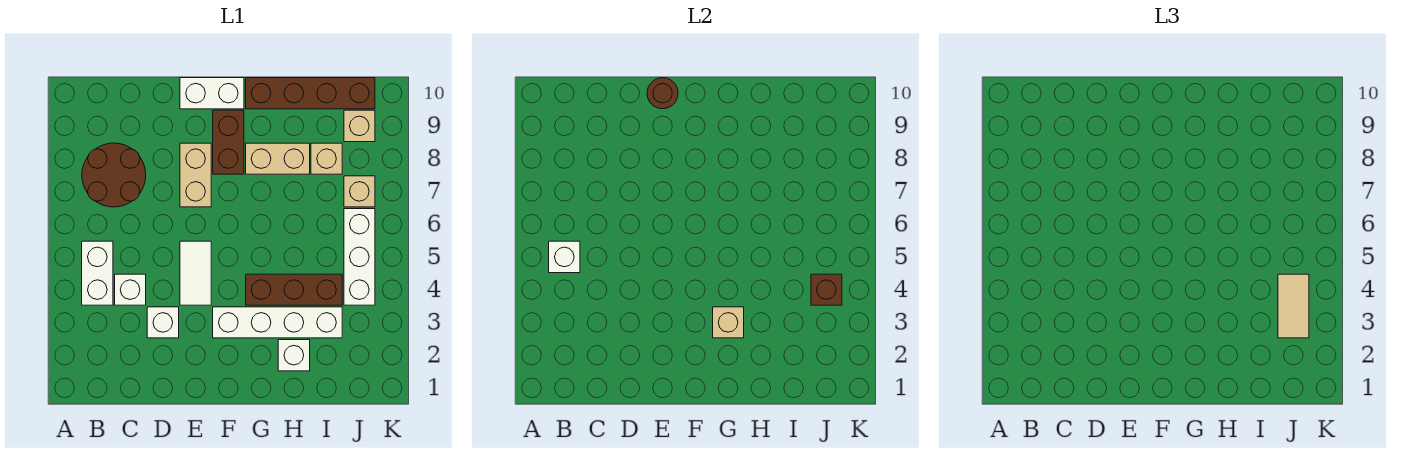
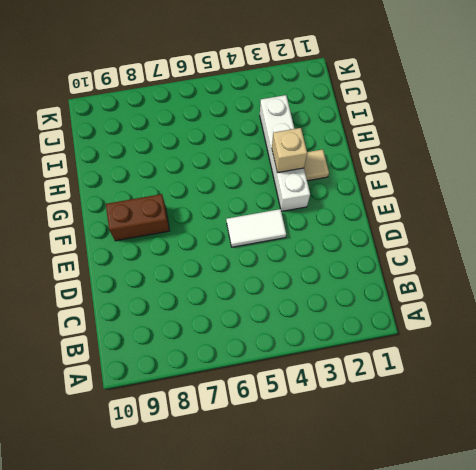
tan 1x1 tile [304,149,329,181] -> none
none -> white 1x2 brick [82,241,113,305]
none -> brown 2x2 round brick [82,143,146,207]
none -> white 1x1 brick [115,274,146,305]

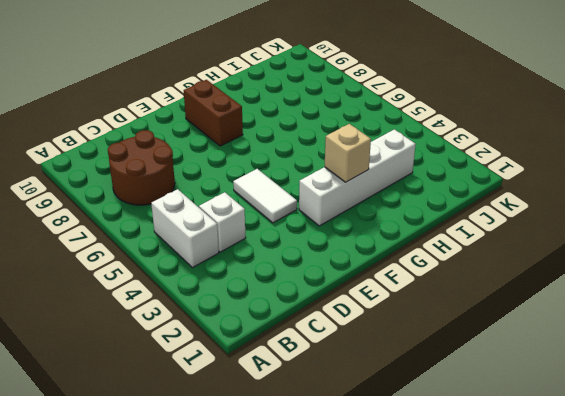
none -> white 1x1 brick [147,307,179,338]
none -> tan 1x2 brick [180,143,211,207]
none -> white 1x2 brick [180,78,244,109]

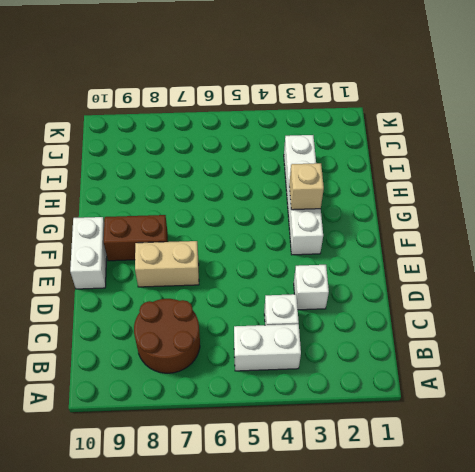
none -> white 1x2 tile [180,241,211,305]
none -> brown 1x3 brick [246,274,342,305]
none -> tan 1x2 brick [246,143,310,174]

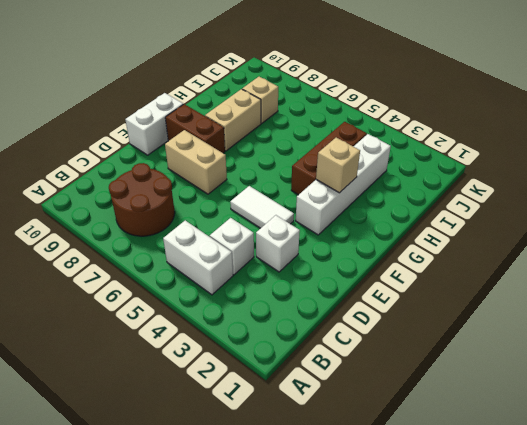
none -> brown 1x4 brick [246,78,375,109]
none -> white 1x1 brick [278,340,310,371]
none -> white 1x3 brick [344,209,375,305]

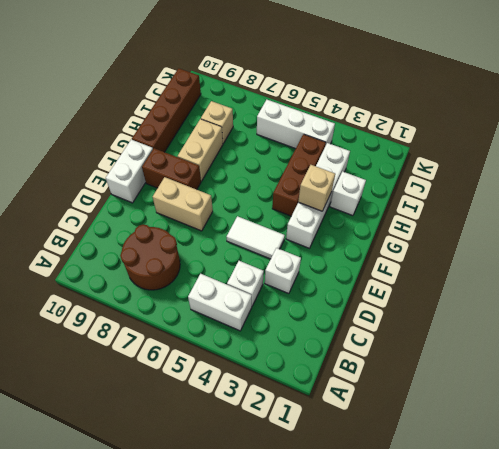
none -> tan 1x1 brick [344,176,375,207]
none -> tan 1x1 brick [344,110,375,142]
none -> white 1x1 brick [549,241,580,273]

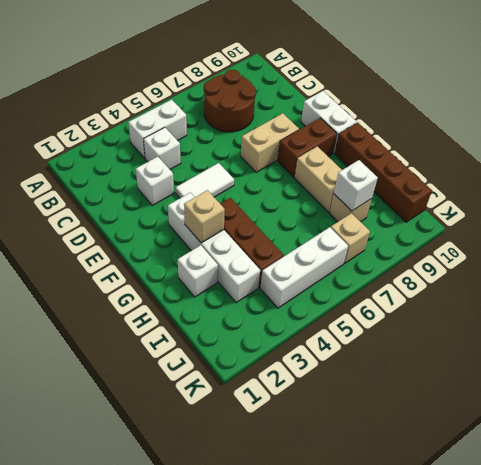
white 1x1 brick [334,160,378,211] -> white 1x1 brick moved to [549,241,580,273]
none -> tan 1x1 brick [344,110,375,142]
none -> brown 1x1 round brick [647,78,678,109]
none -> brown 1x1 brick [811,274,842,305]

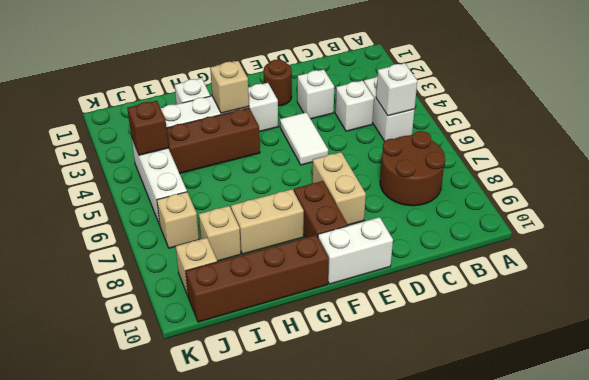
brown 1x1 round brick [263,59,292,106] -> brown 1x1 round brick moved to [647,78,678,109]
none -> tan 1x2 tile [1278,274,1309,338]

